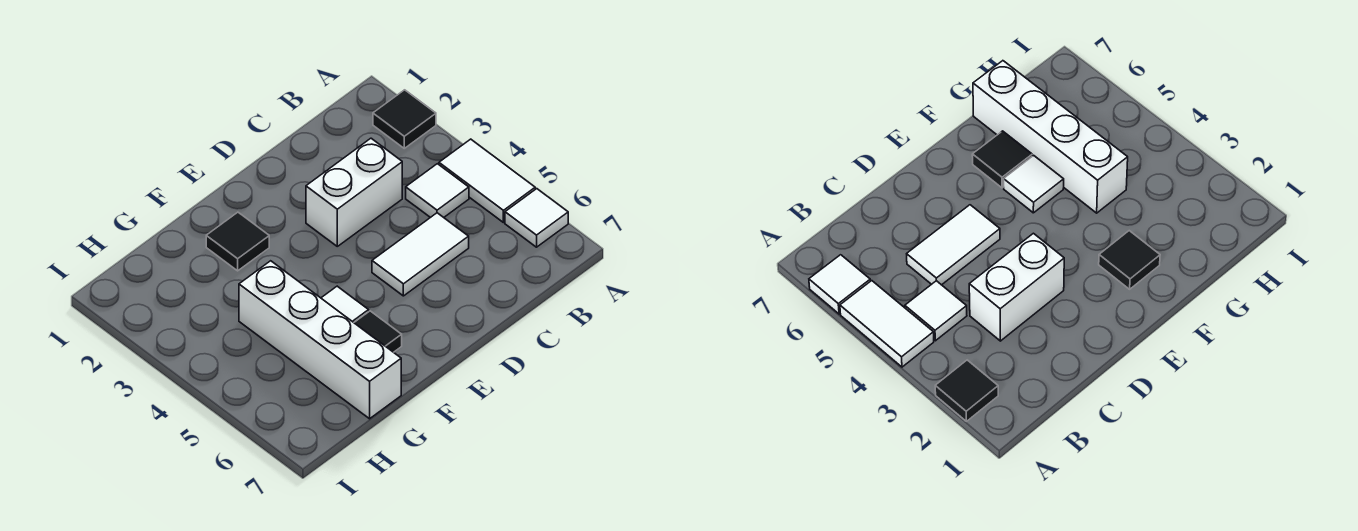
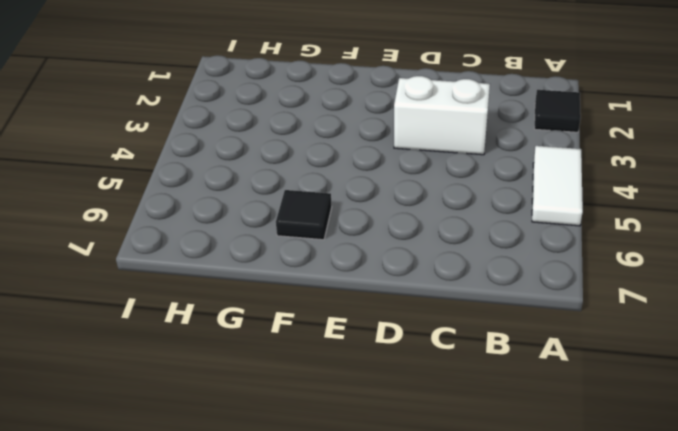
none -> white 1x1 tile [505,189,568,247]
none -> white 1x1 tile [406,164,469,218]

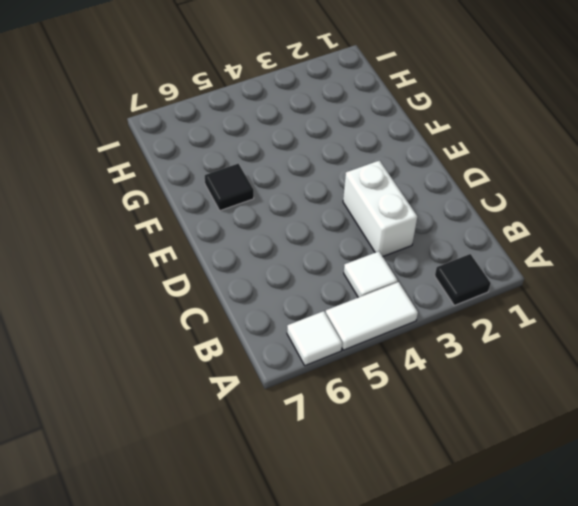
none -> white 1x2 tile [372,213,469,296]
none -> black 1x1 tile [206,212,269,271]

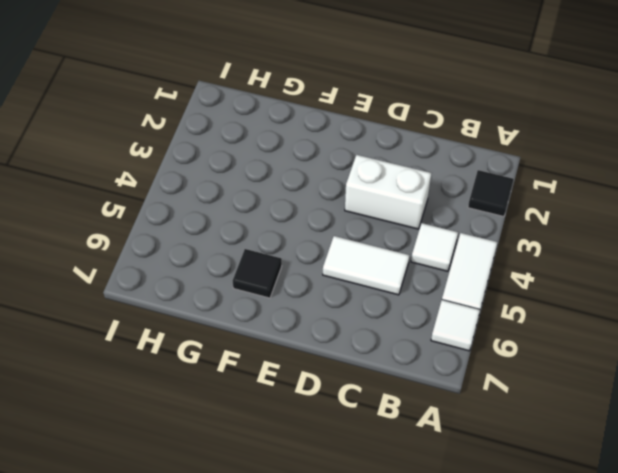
none -> black 1x1 tile [206,212,269,271]
none -> white 1x1 tile [321,286,369,322]

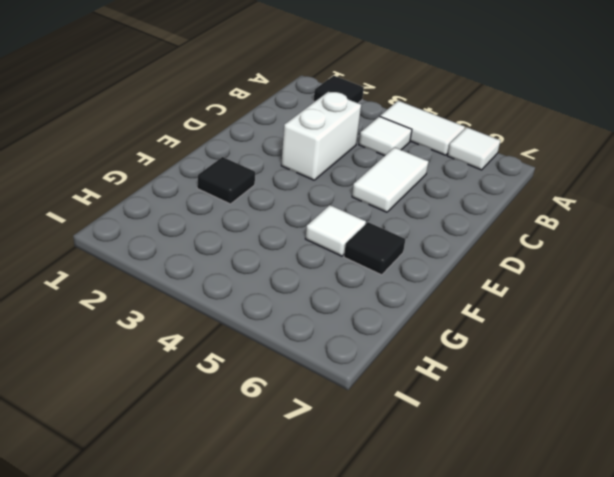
none -> white 1x4 brick [239,261,401,419]

